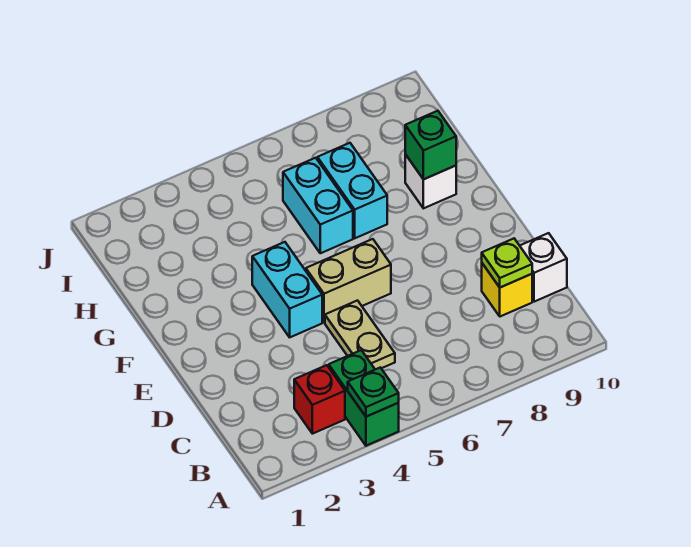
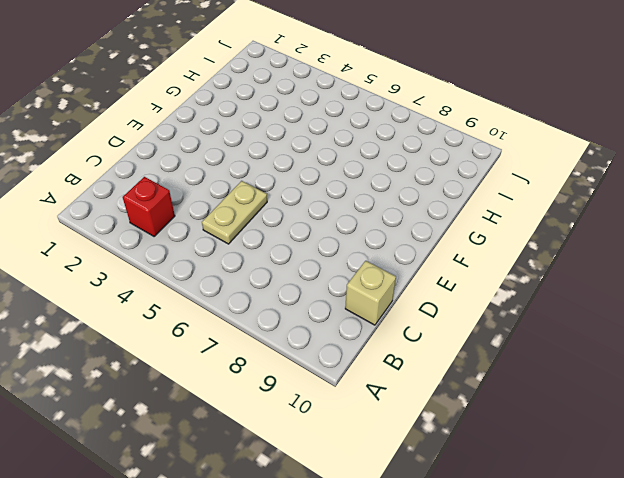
tan 1x1 brick [345,261,396,325] -> white 1x1 brick [520,233,567,302]
none -> green 1x2 brick [329,350,399,446]
none -> yellow 1x1 brick [482,263,532,316]
none -> cyan 1x2 brick [252,242,322,337]

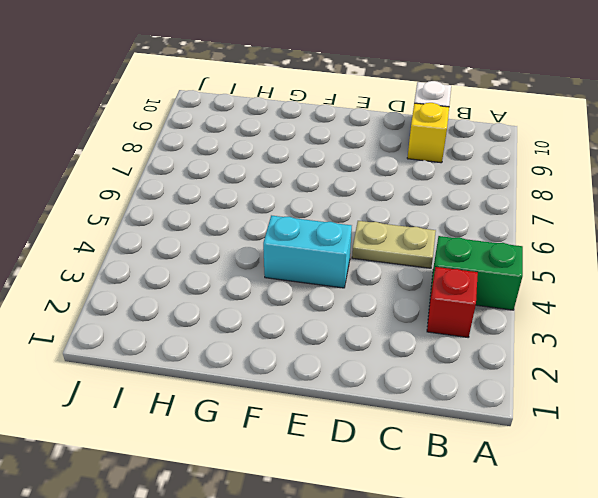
none -> tan 1x2 brick [306,239,391,322]
none -> cyan 1x2 brick [283,158,353,253]
none -> cyan 1x2 brick [317,143,387,238]

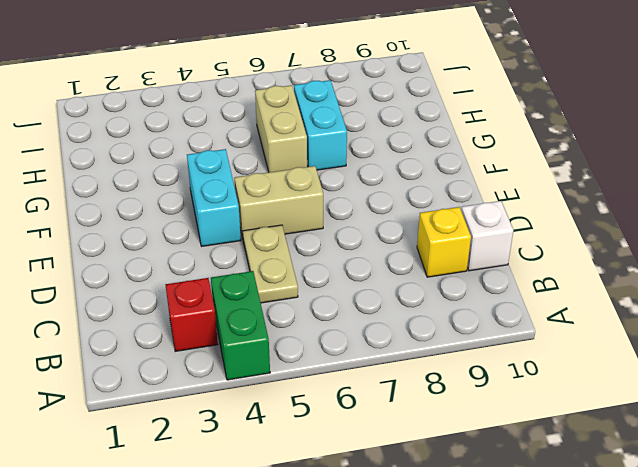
tan 1x2 brick [255,85,307,172] -> cyan 1x2 brick [283,158,353,253]
none -> white 1x1 brick [405,154,456,208]
none -> green 1x1 plate [348,368,399,417]
none -> lime 1x1 plate [482,239,532,287]

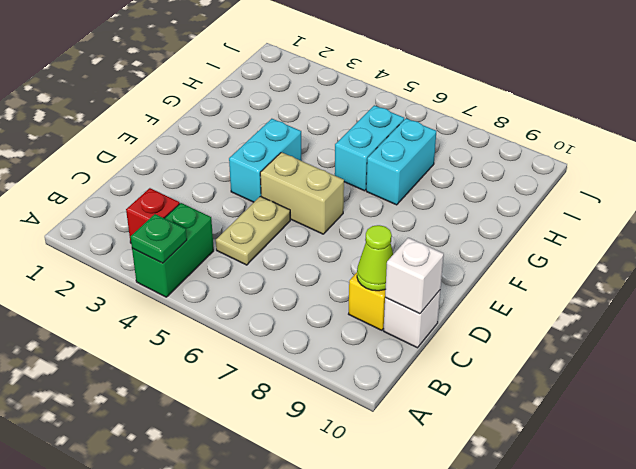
lime 1x1 cone [357,225,393,291] -> lime 1x1 plate [482,239,532,287]
white 1x1 brick [385,238,444,314] -> white 1x1 brick moved to [405,154,456,208]
none -> green 1x1 brick [405,111,456,179]

